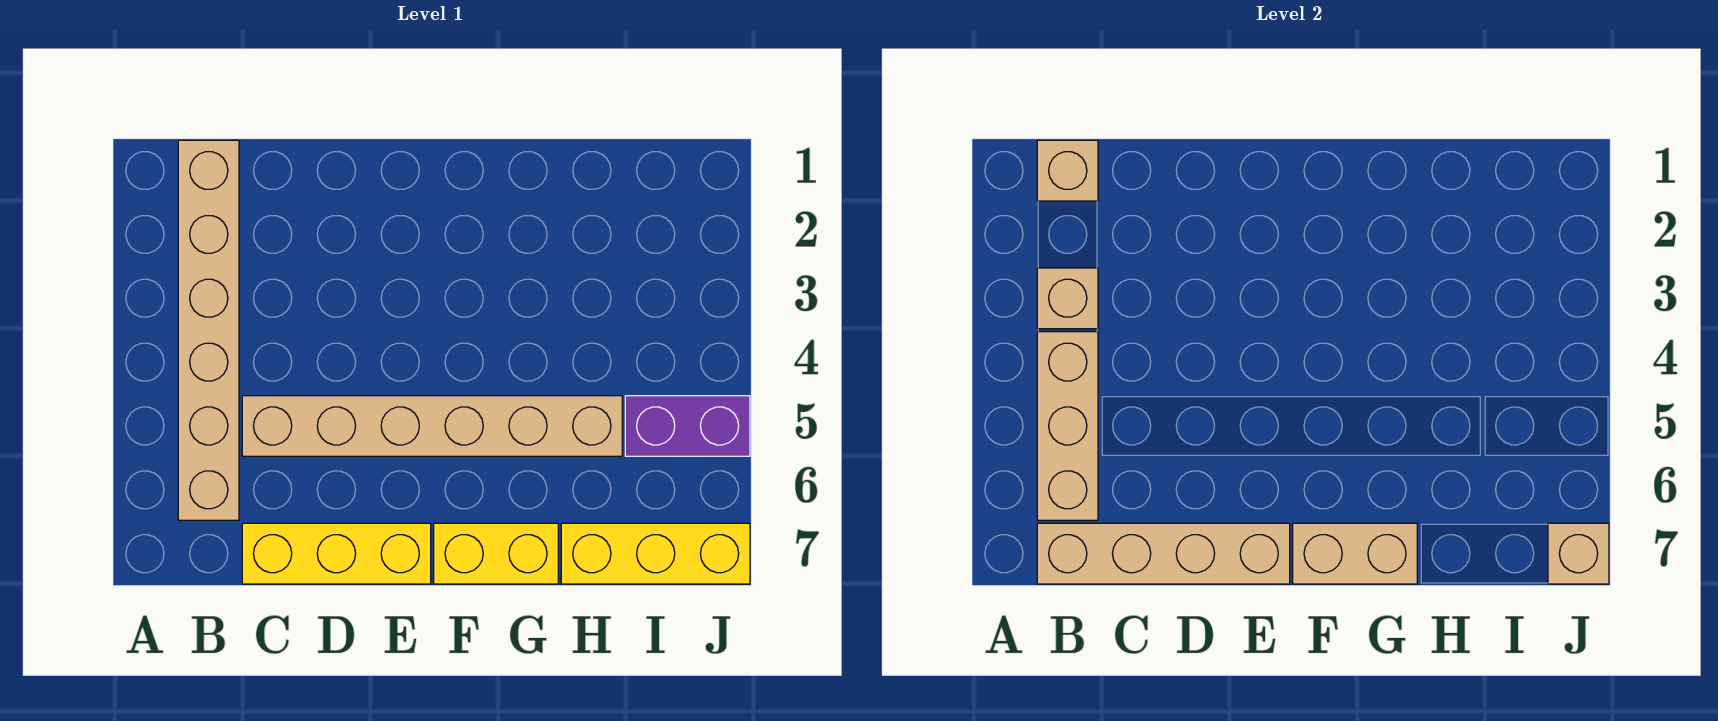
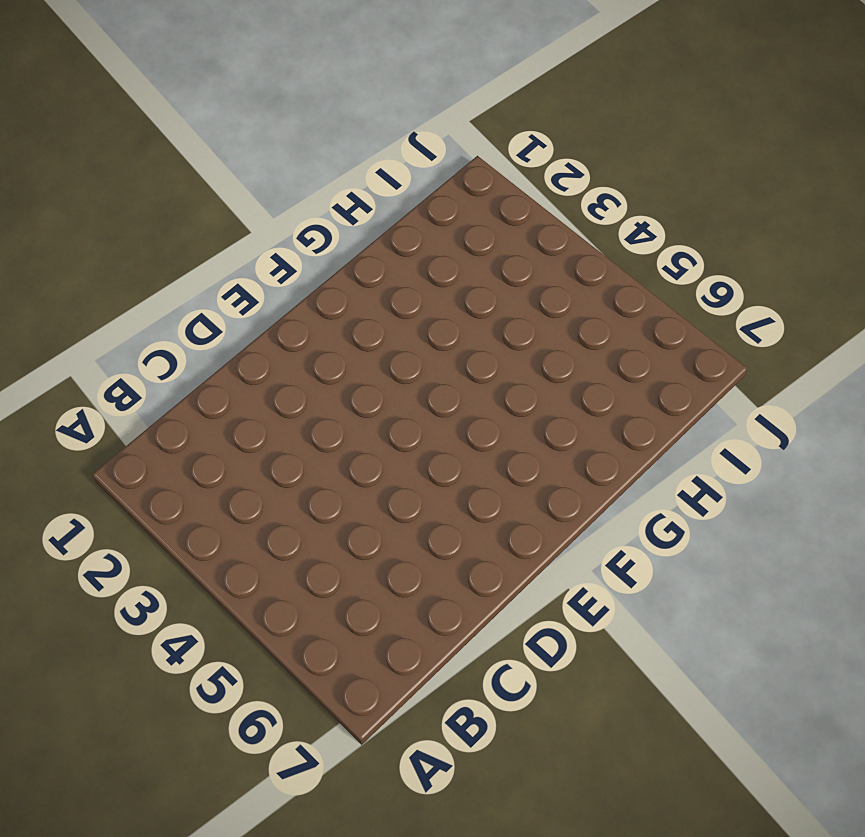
none -> tan 1x6 brick [178,140,239,520]
none -> tan 1x6 brick [242,396,622,456]
none -> yellow 1x3 brick [242,523,431,584]

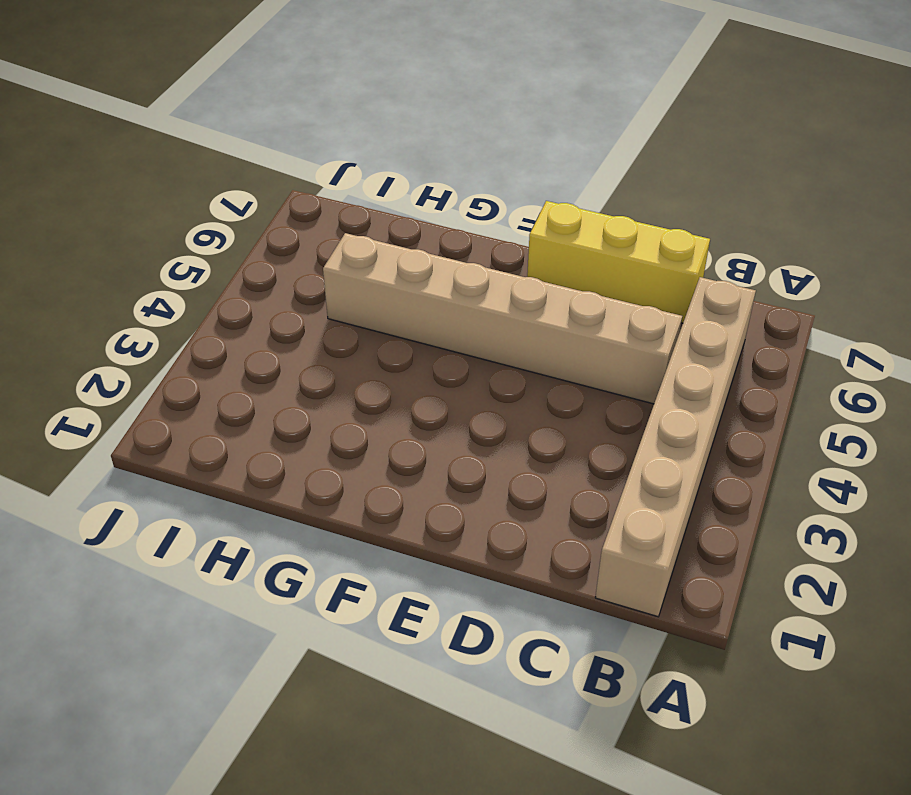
none -> yellow 1x2 brick [434,523,558,584]
none -> yellow 1x3 brick [561,523,750,584]
none -> purple 1x2 brick [625,396,750,456]

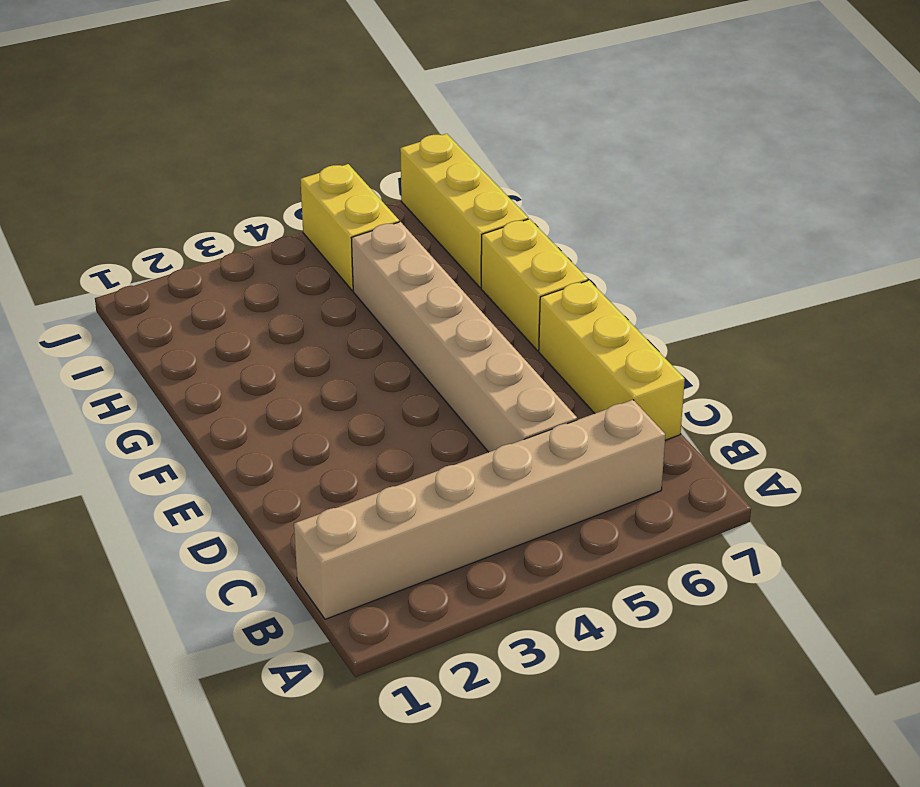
yellow 1x2 brick [300,164,399,291] -> purple 1x2 brick [625,396,750,456]
none -> tan 1x1 brick [1037,140,1098,201]
none -> tan 1x1 brick [1037,268,1098,329]
none -> tan 1x3 brick [1037,332,1098,520]

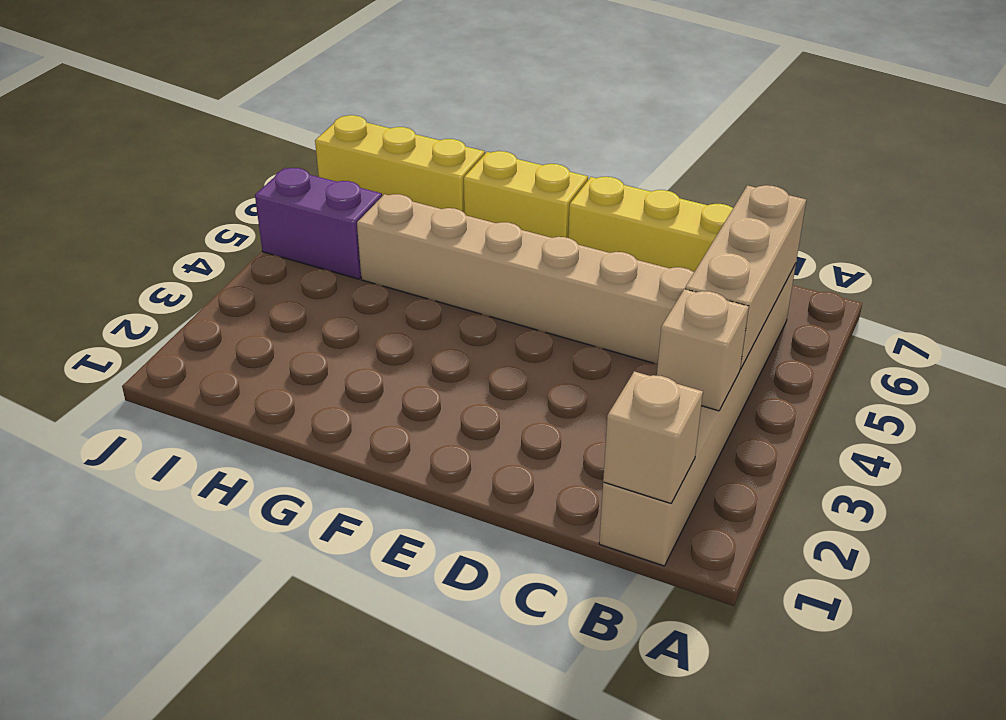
none -> tan 1x4 brick [1037,523,1290,584]
none -> tan 1x2 brick [1293,523,1417,584]
none -> tan 1x1 brick [1548,523,1609,584]

